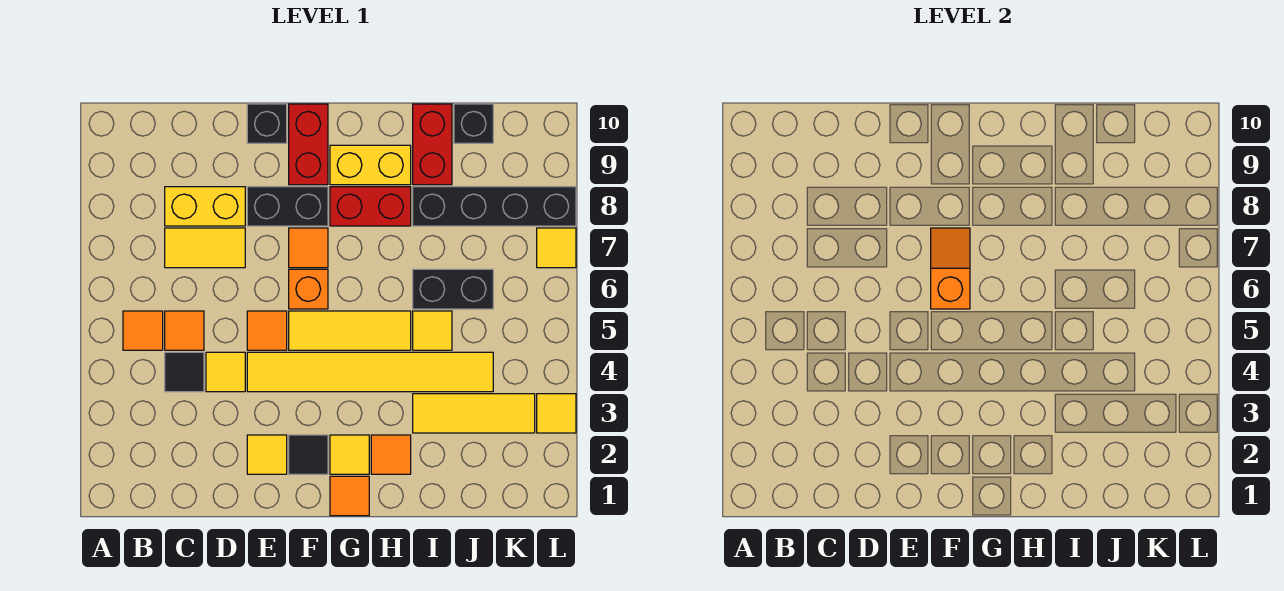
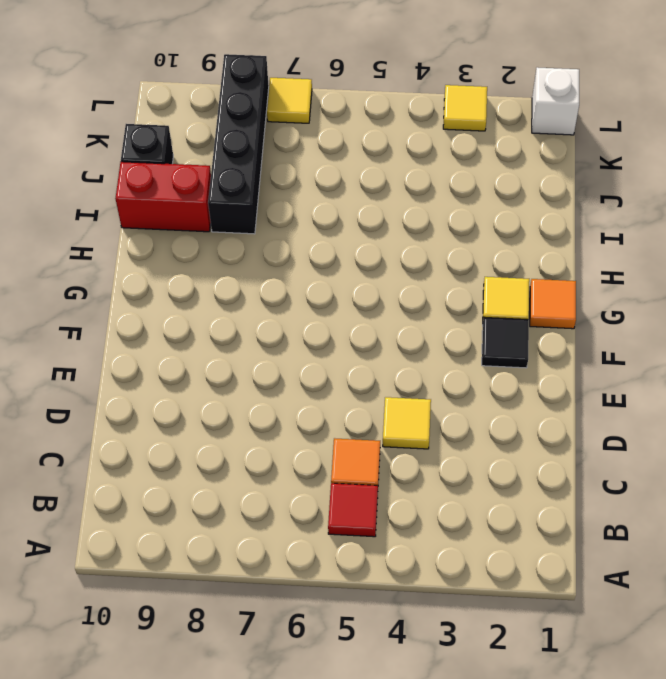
red 1x1 tile [328,483,378,537] -> orange 1x1 tile [123,311,163,350]
white 1x1 brick [532,67,579,135] -> none
none -> black 1x1 tile [165,352,204,392]
none -> yellow 1x2 tile [165,228,245,268]
none -> yellow 1x2 brick [165,187,245,226]
none -> yellow 1x1 tile [247,435,287,474]

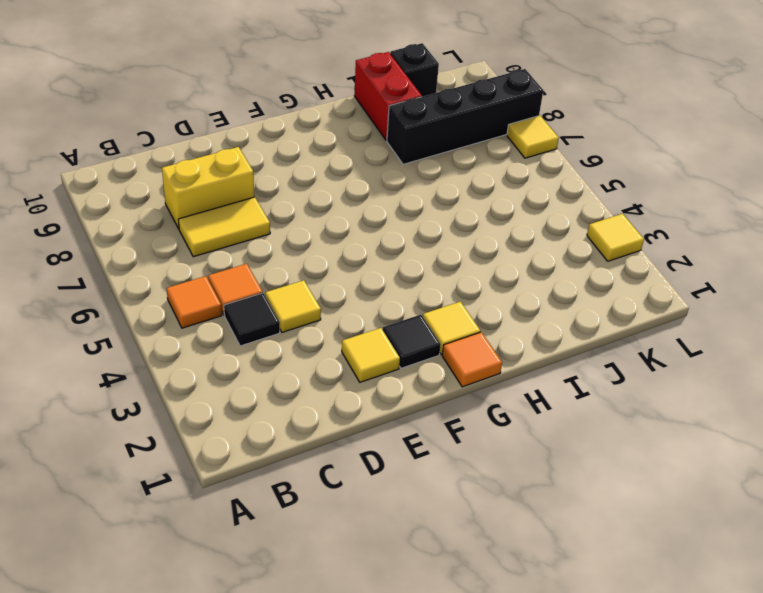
none -> yellow 1x6 tile [247,352,493,392]
none -> orange 1x1 tile [247,311,287,350]
none -> black 1x2 brick [247,187,328,226]
none -> black 1x1 brick [247,104,287,143]

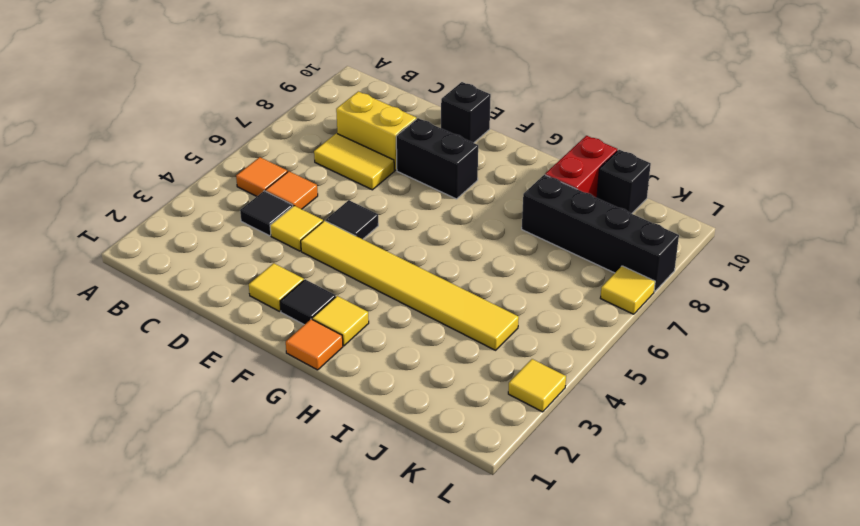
black 1x1 tile [326,200,378,239] -> orange 1x1 tile [247,311,287,350]
none -> yellow 1x3 tile [289,311,411,350]
none -> orange 1x1 brick [289,269,328,309]
none -> orange 1x1 tile [289,228,328,268]
none -> red 1x2 brick [289,104,328,185]

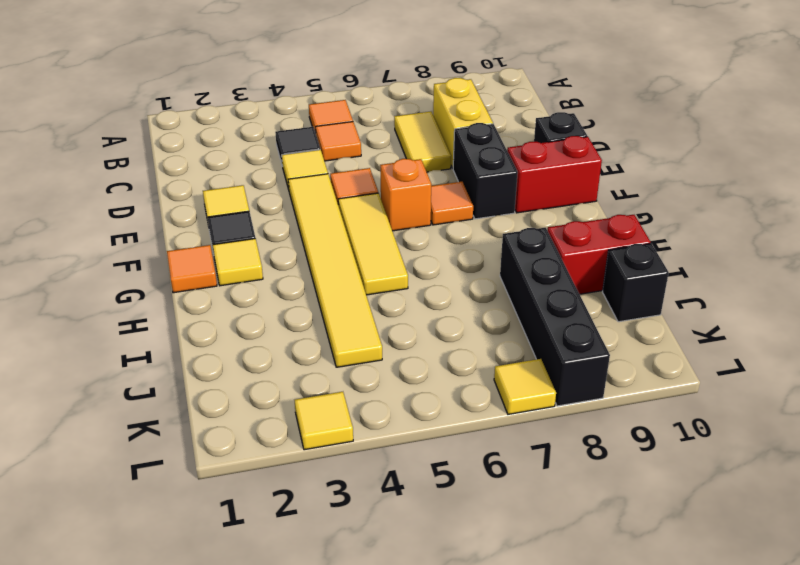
none -> red 1x2 brick [330,187,411,226]
none -> yellow 1x2 brick [330,145,411,185]
none -> orange 1x1 tile [371,435,411,474]
none -> yellow 1x3 tile [413,394,535,433]

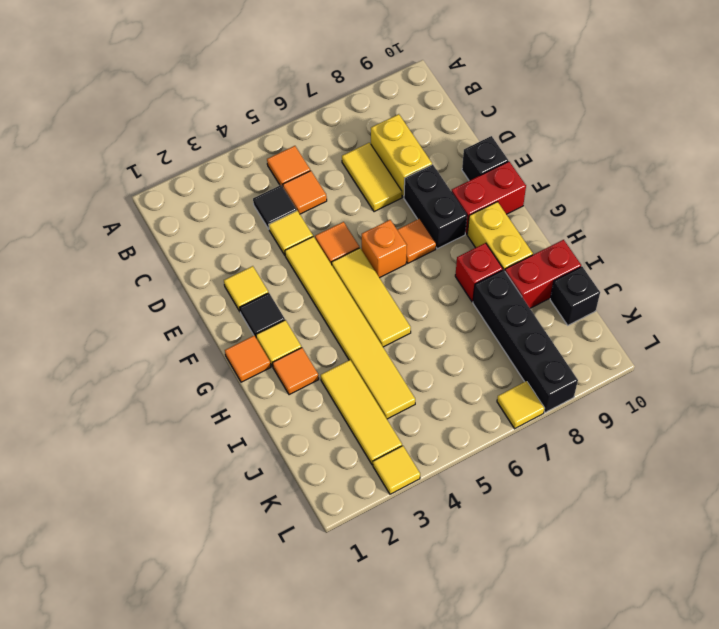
red 1x1 brick [455,243,503,302] -> red 1x2 brick [330,187,411,226]
none -> yellow 1x1 tile [413,311,452,350]
none -> black 1x2 brick [413,269,493,309]
none -> orange 1x2 slope [931,228,970,309]

